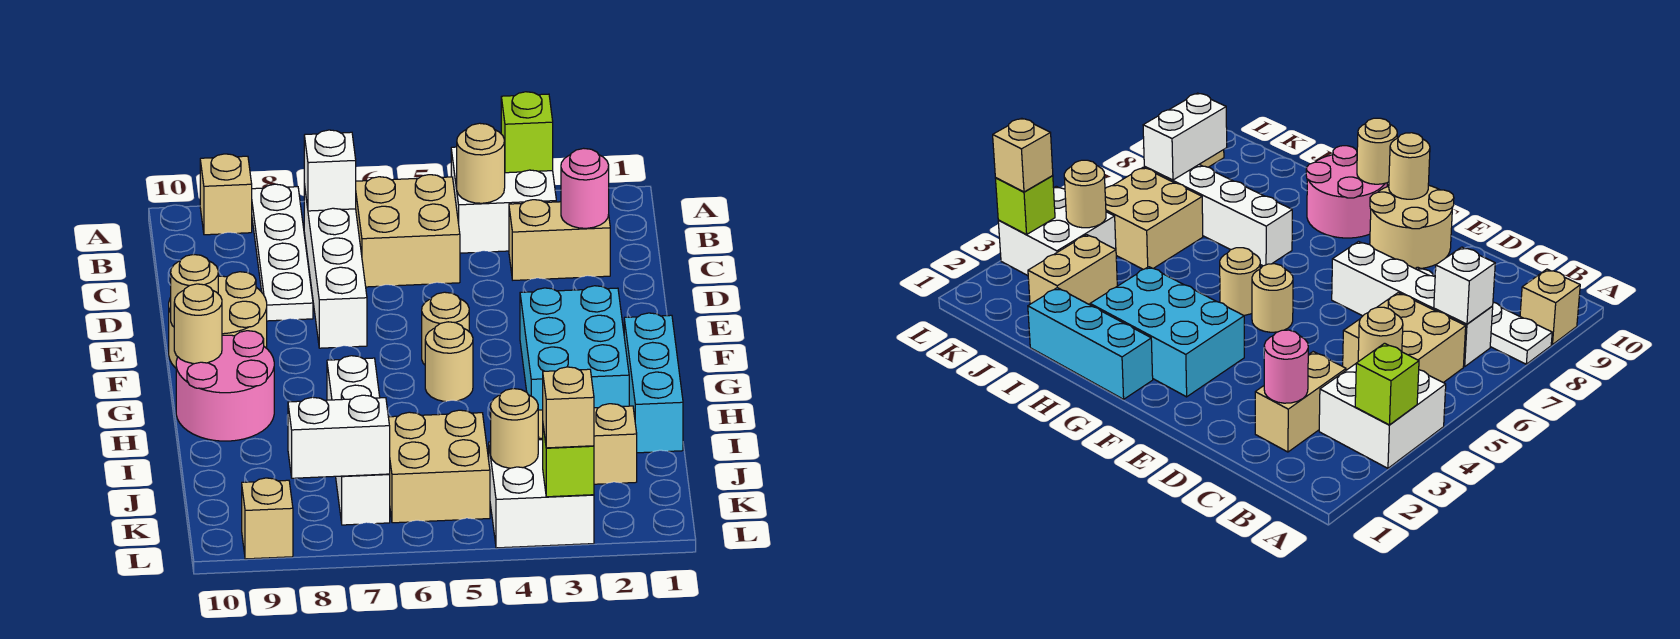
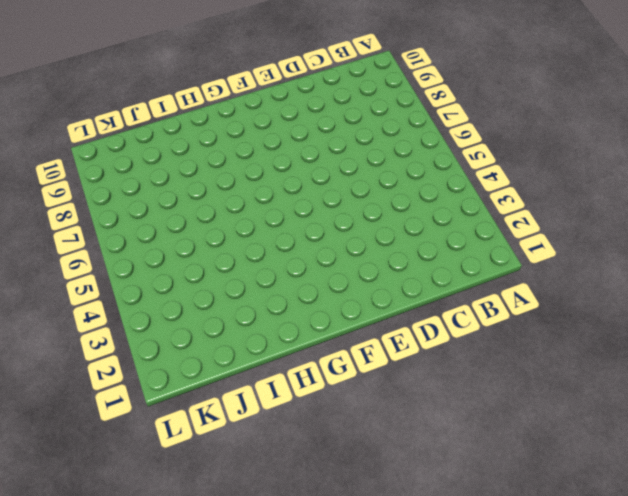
none -> white 2x2 brick [451,147,556,253]
none -> white 1x4 plate [252,184,313,321]
none -> tan 1x1 brick [200,154,252,235]

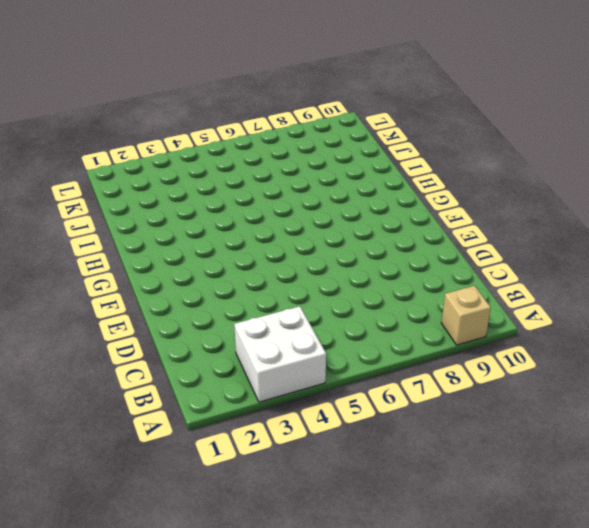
none -> white 1x4 plate [252,184,313,321]
none -> tan 2x2 brick [356,175,460,287]
none -> white 1x4 brick [304,185,367,348]

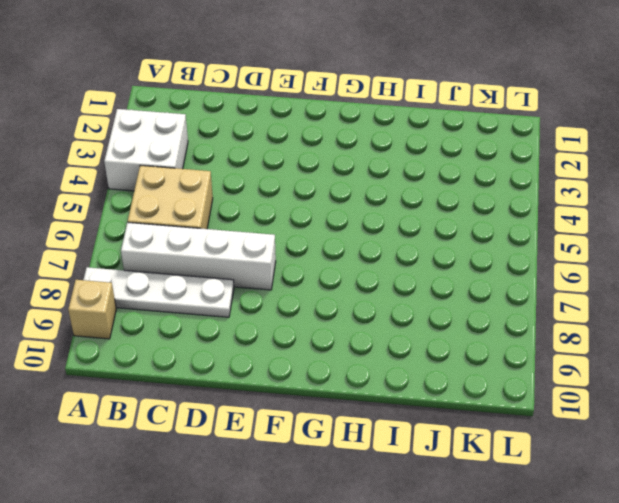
none -> tan 1x2 brick [509,200,610,280]
none -> tan 2x2 round brick [169,272,267,368]
none -> cyan 2x3 brick [520,286,629,410]

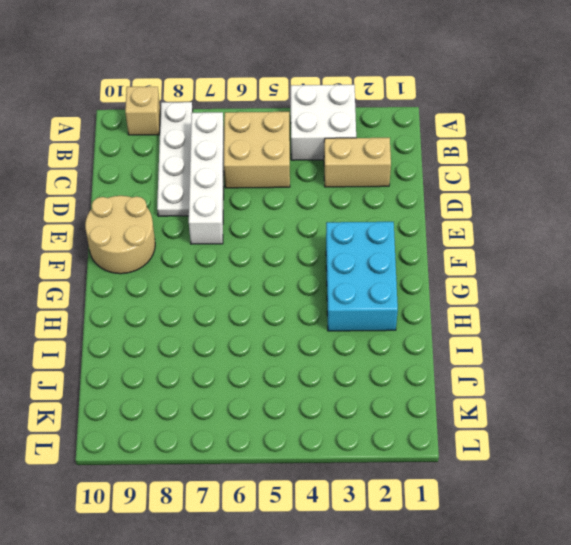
none -> tan 1x1 round brick [422,292,469,365]
none -> cyan 1x3 brick [624,313,683,453]
none -> tan 1x1 round brick [425,322,473,401]

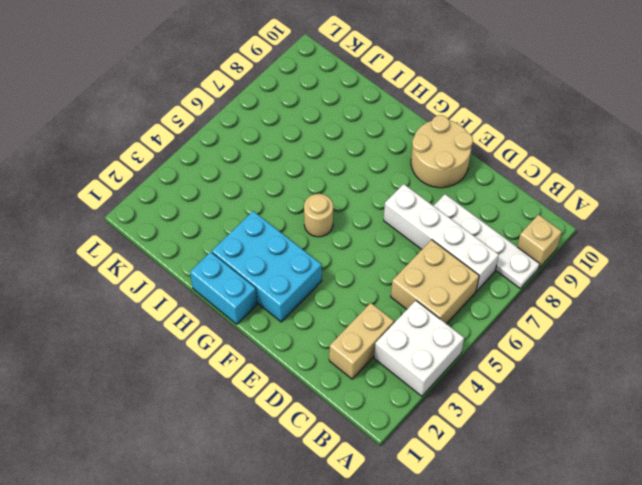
cyan 1x2 brick [190,252,257,324] -> cyan 1x3 brick [624,313,683,453]
none -> tan 1x1 round brick [422,292,469,365]
none -> pink 2x2 round brick [176,331,274,441]
none -> white 1x4 brick [327,356,390,525]

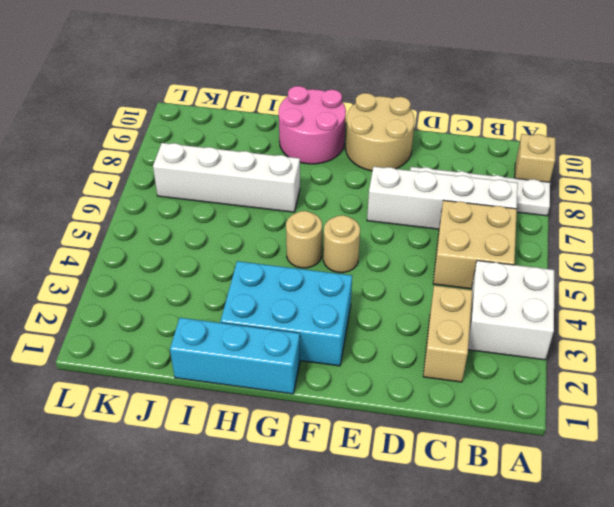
none -> tan 1x2 brick [538,404,637,484]
none -> tan 2x2 brick [388,410,490,523]
none -> white 2x2 brick [489,440,594,548]

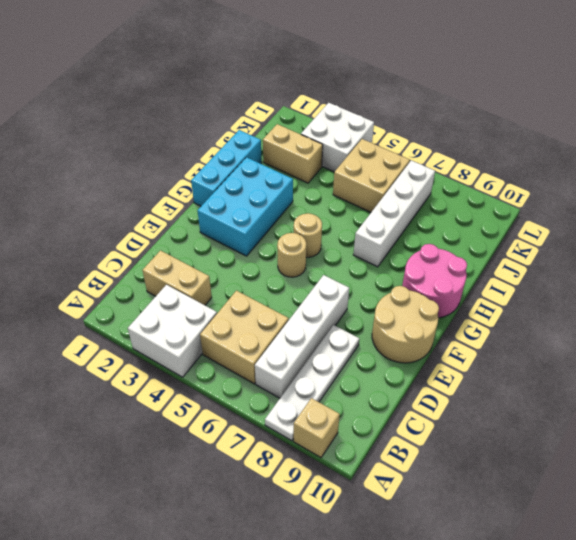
none -> tan 1x1 brick [242,478,293,559]
none -> lime 1x1 brick [501,92,553,173]
none -> tan 1x1 round brick [457,123,505,203]

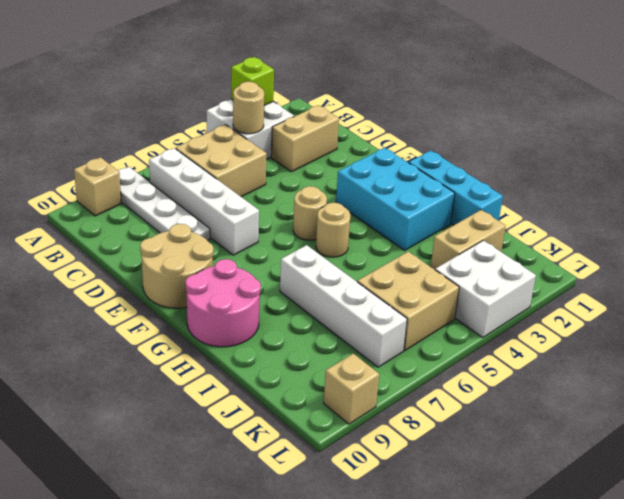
none -> white 1x1 brick [304,130,356,211]
none -> pink 1x1 round brick [561,148,609,228]
none -> tan 1x1 round brick [171,254,218,327]

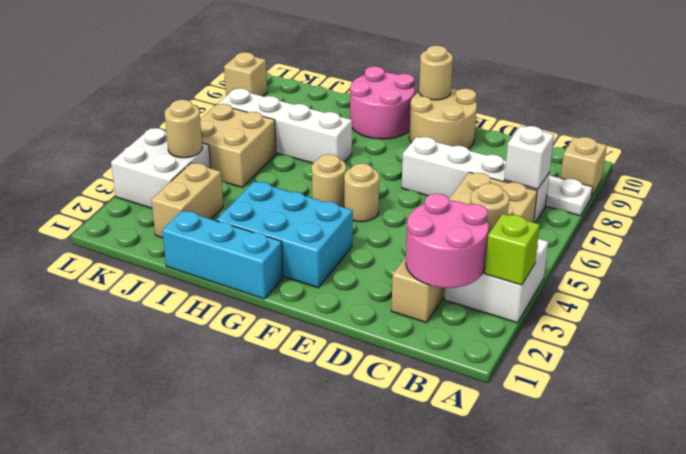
pink 2x2 round brick [406,193,489,288] -> pink 1x1 round brick [561,148,609,228]
none -> tan 1x1 round brick [174,284,222,364]
none -> white 1x2 brick [288,395,390,478]
none -> lime 1x1 brick [543,427,594,497]

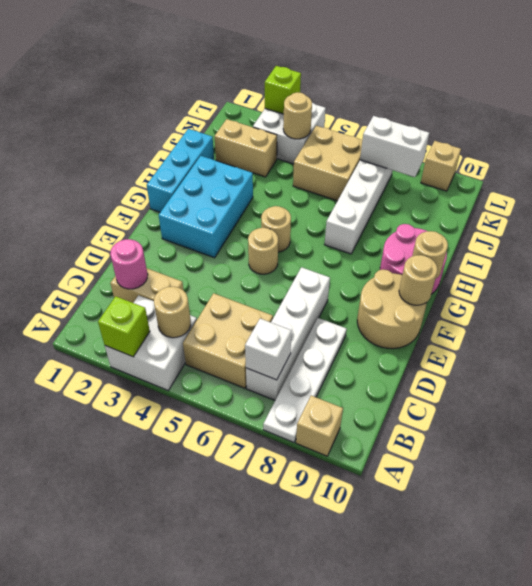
none -> tan 1x1 brick [543,367,594,448]

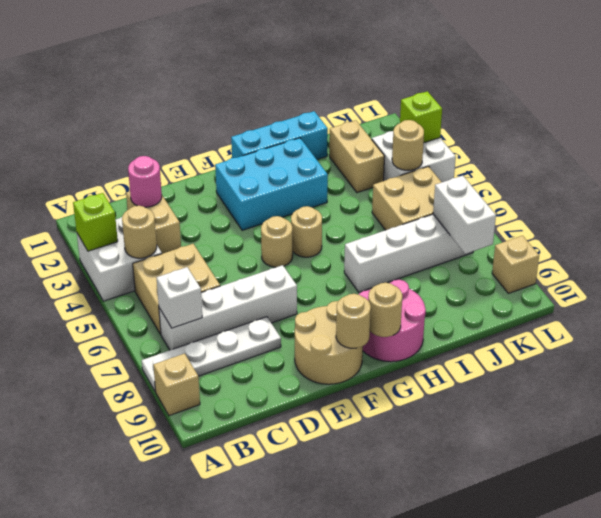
none -> tan 1x1 brick [543,367,594,448]

